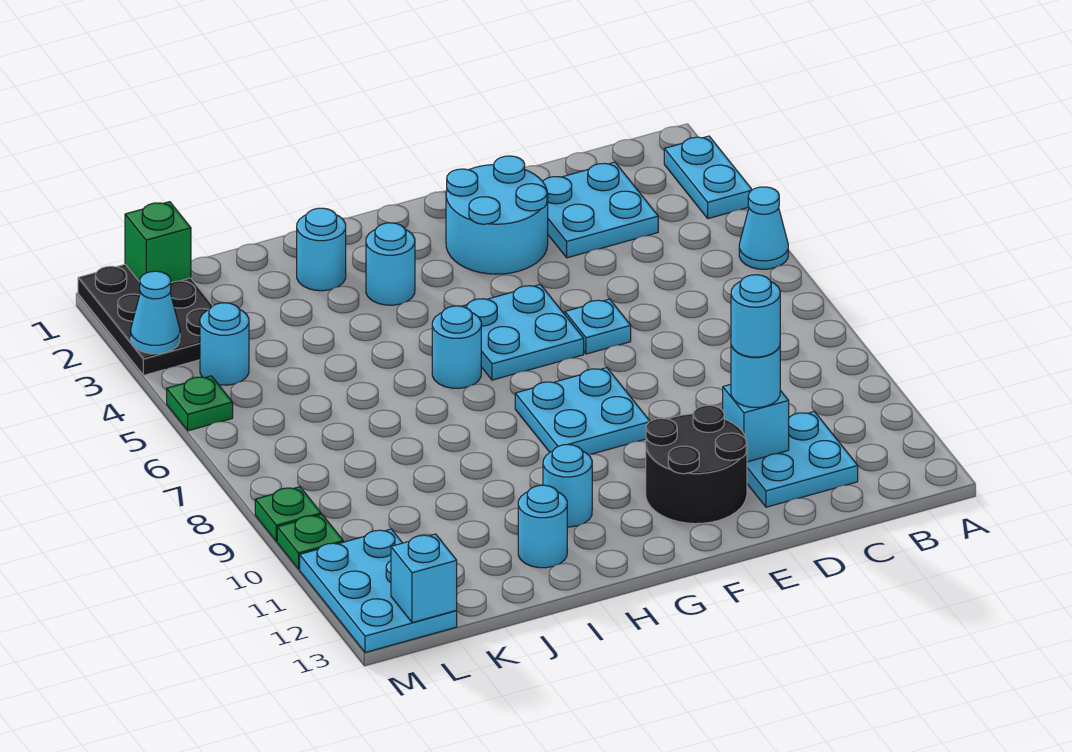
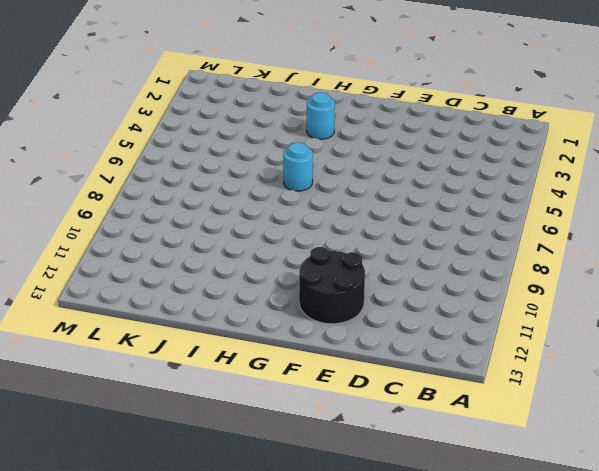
none -> cyan 1x2 plate [664,136,752,219]
none -> cyan 1x1 cone [739,187,788,269]
none -> cyan 2x2 plate [543,162,658,258]

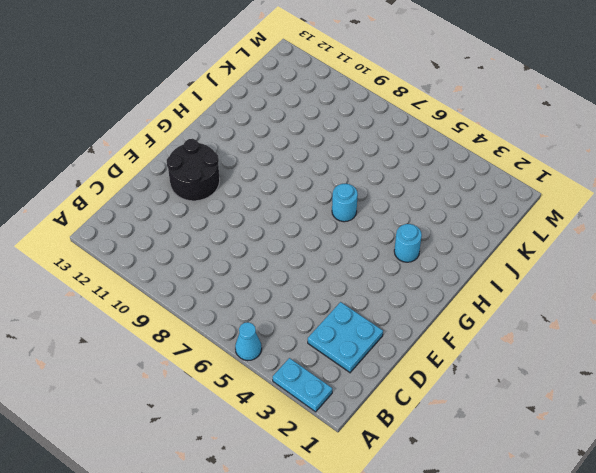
none -> cyan 2x2 plate [747,412,858,507]
none -> cyan 2x2 round brick [446,156,548,274]
none -> cyan 1x1 plate [565,299,631,354]

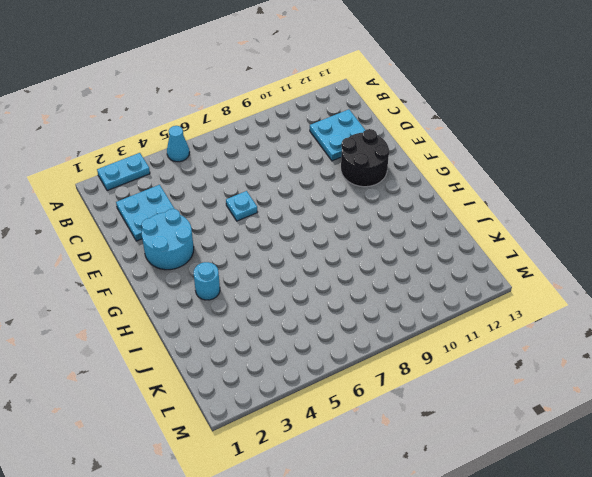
none -> cyan 2x2 plate [462,284,584,380]
none -> cyan 2x2 plate [515,368,650,454]
none -> cyan 1x1 round brick [432,306,481,388]

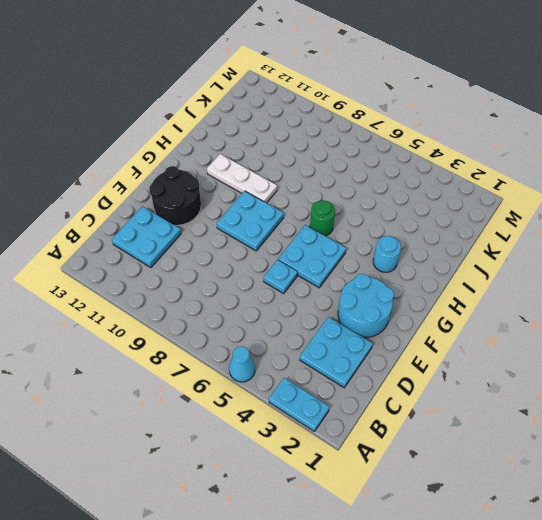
green 1x1 round brick [310,200,335,236] -> cyan 1x1 round brick [432,306,481,388]
white 1x3 plate [207,154,277,203] -> cyan 1x1 round brick [543,445,592,527]
none -> cyan 1x1 round brick [297,208,346,291]
none -> cyan 1x1 round brick [518,485,567,568]
none -> black 2x3 plate [78,264,213,375]

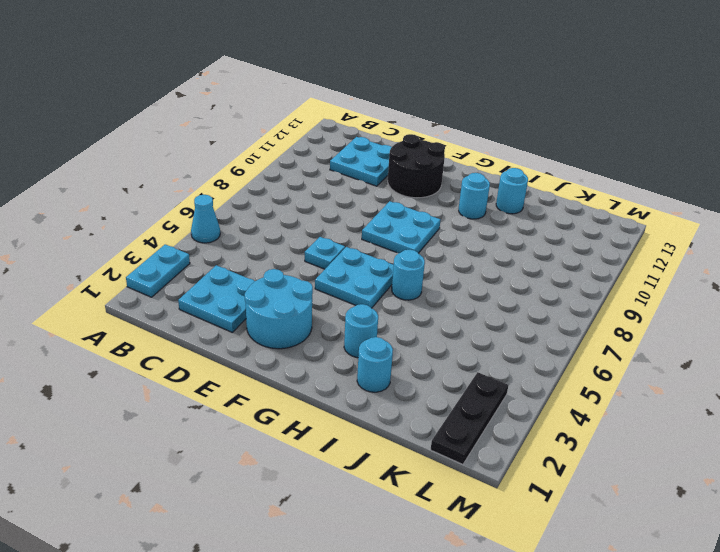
black 1x3 plate [431,372,508,464] -> black 2x3 plate [78,264,213,375]
none -> cyan 1x1 round brick [200,303,249,385]
none -> cyan 2x3 plate [300,529,457,652]
none -> green 1x1 plate [167,376,233,431]

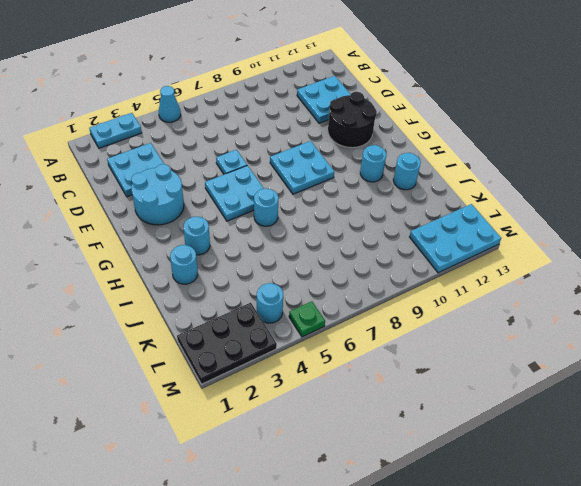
none -> green 1x1 plate [255,487,321,542]
none -> green 1x1 plate [277,515,343,569]
none -> cyan 1x1 brick [723,384,789,462]

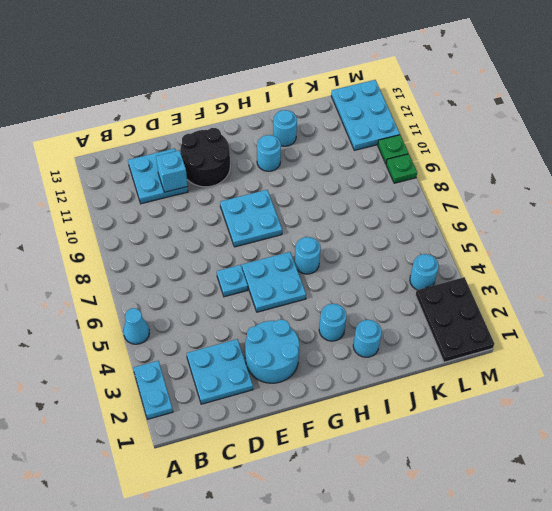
none -> green 1x1 plate [167,376,233,431]
none -> green 1x1 brick [125,202,191,283]
none -> cyan 1x1 brick [391,534,457,623]

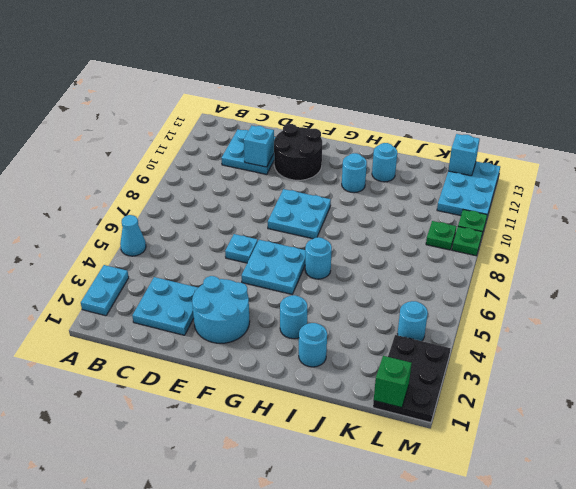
green 1x1 plate [426,221,457,250] -> green 1x1 plate moved to [167,376,233,431]
none -> cyan 1x1 cone [131,271,180,354]
none -> cyan 1x1 round brick [731,346,780,408]
none -> cyan 1x1 round brick [731,275,780,357]

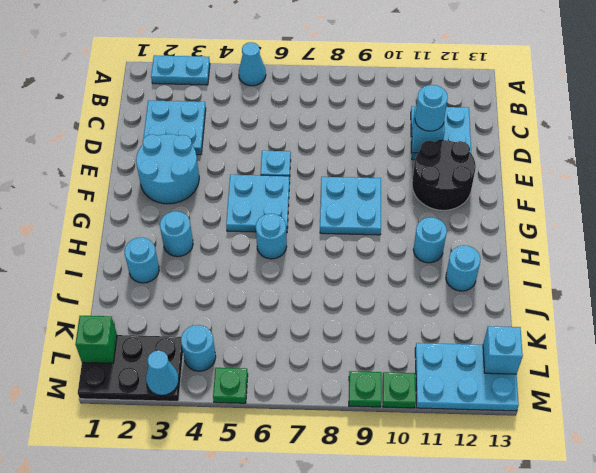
none -> cyan 1x1 round brick [731,275,780,357]

